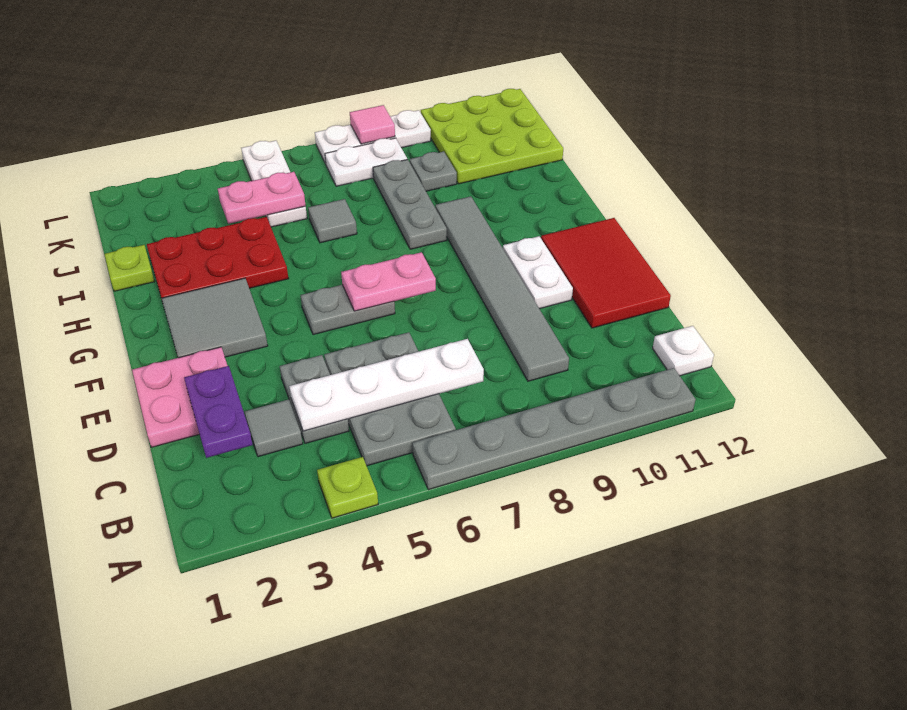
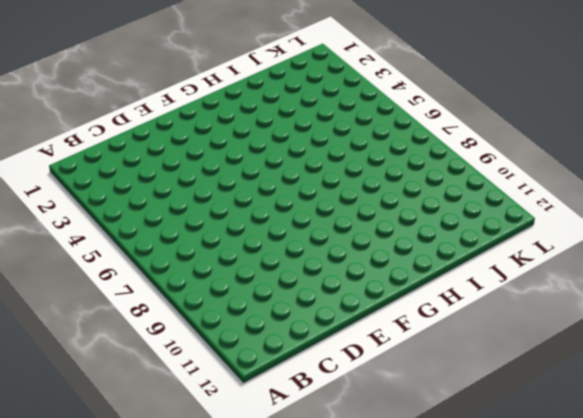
none -> lime 1x1 plate [317,457,378,518]
none -> grey 1x6 plate [412,368,696,490]
none -> grey 2x3 plate [324,332,456,466]

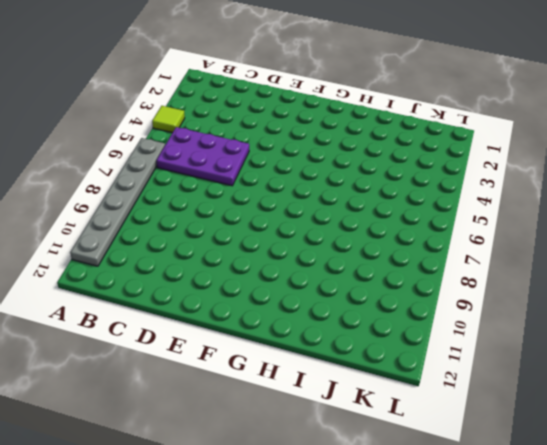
lime 1x1 tile [152,106,185,133] -> lime 1x1 plate [317,457,378,518]
purple 2x3 plate [156,127,249,186] -> grey 2x3 plate [324,332,456,466]
none -> white 1x1 plate [653,326,714,376]
none -> grey 1x1 tile [245,400,303,457]
none -> grey 1x2 plate [280,355,349,443]

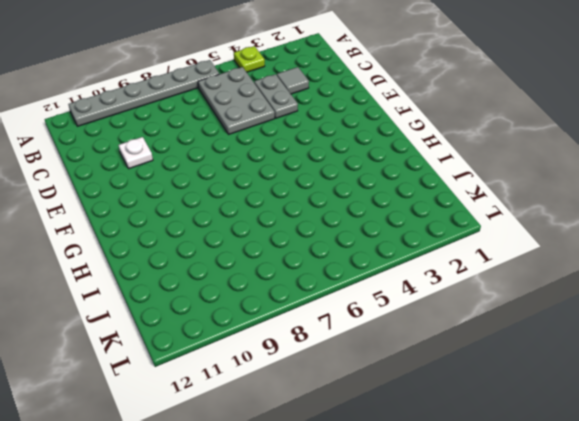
white 1x1 plate [119,137,153,169] -> white 1x1 plate moved to [653,326,714,376]
none -> grey 1x6 tile [435,197,569,381]
none -> pink 2x2 plate [132,347,227,447]
none -> red 2x3 tile [541,218,671,328]

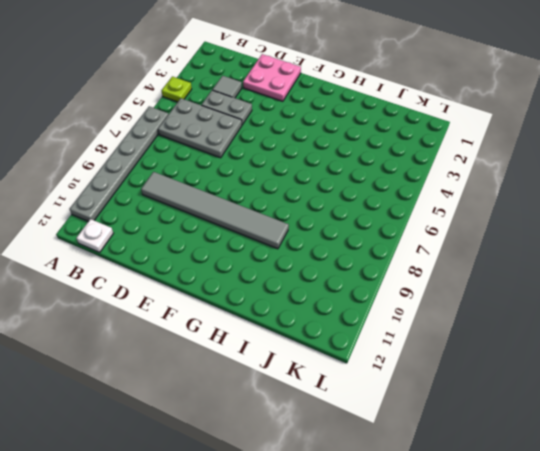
none -> red 2x3 tile [541,218,671,328]
none -> white 1x2 plate [503,236,573,309]
none -> grey 2x2 tile [162,278,268,358]

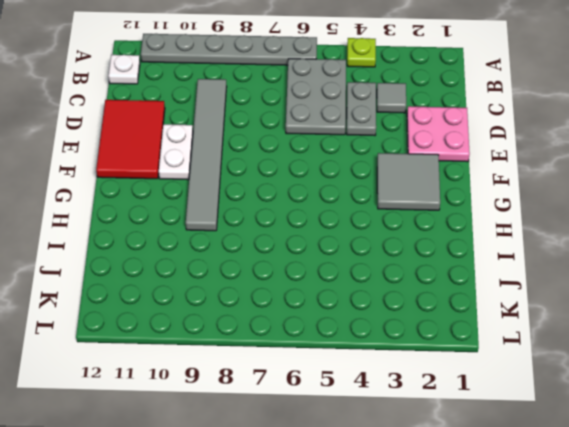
none -> grey 1x2 plate [300,285,395,335]
none -> red 2x3 plate [147,217,289,298]
none -> grey 1x3 plate [373,159,447,249]

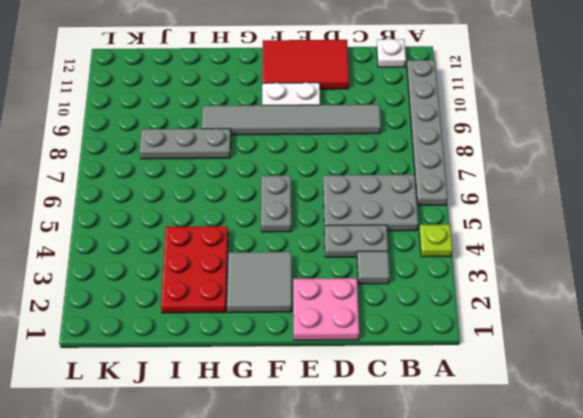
none -> lime 1x1 plate [104,245,155,291]
none -> grey 1x1 tile [308,199,357,243]
none -> white 1x3 plate [241,141,307,227]

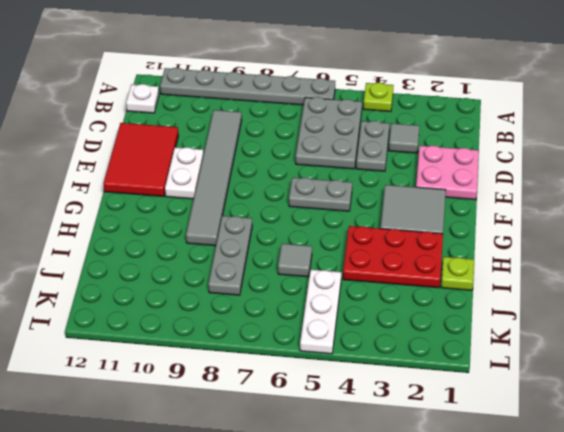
none -> grey 1x1 plate [410,151,457,191]
none -> lime 3x3 plate [421,89,563,184]
none -> white 1x2 plate [325,138,407,186]

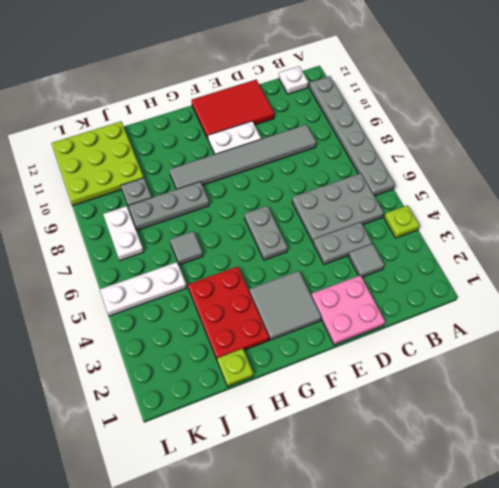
none -> white 1x3 plate [315,110,431,164]
none -> purple 1x2 plate [184,366,253,458]
none -> white 1x4 plate [289,339,484,431]

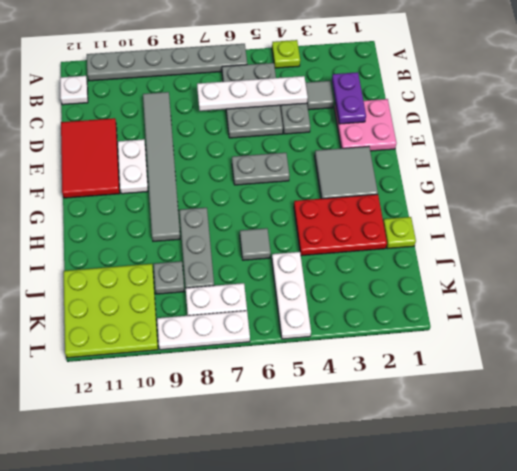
none -> pink 1x2 plate [341,252,436,311]
none -> pink 1x2 plate [218,172,306,224]
none -> pink 1x1 tile [350,105,395,144]

